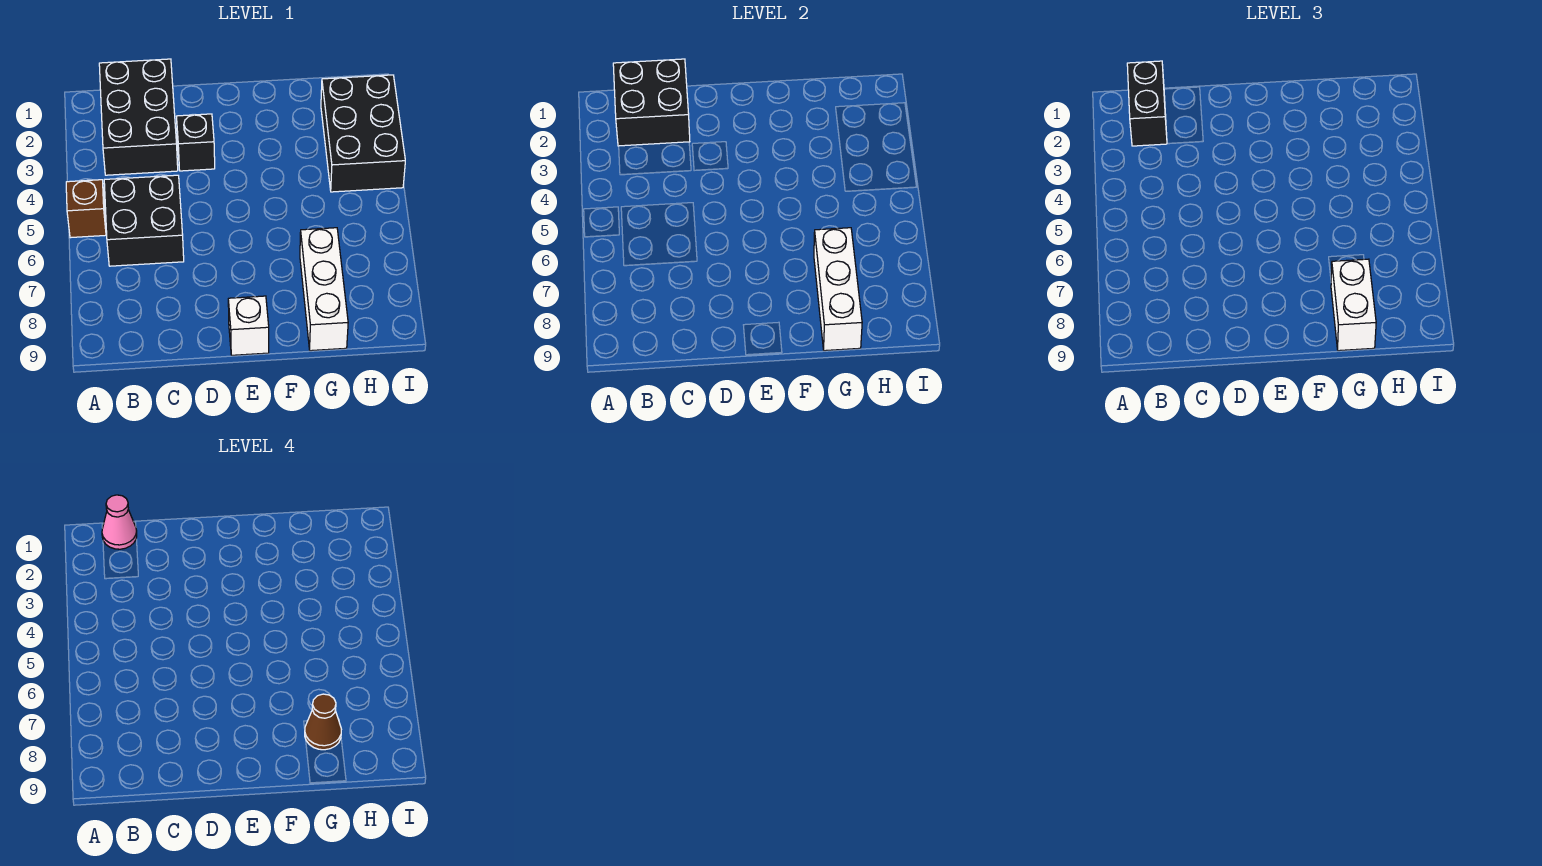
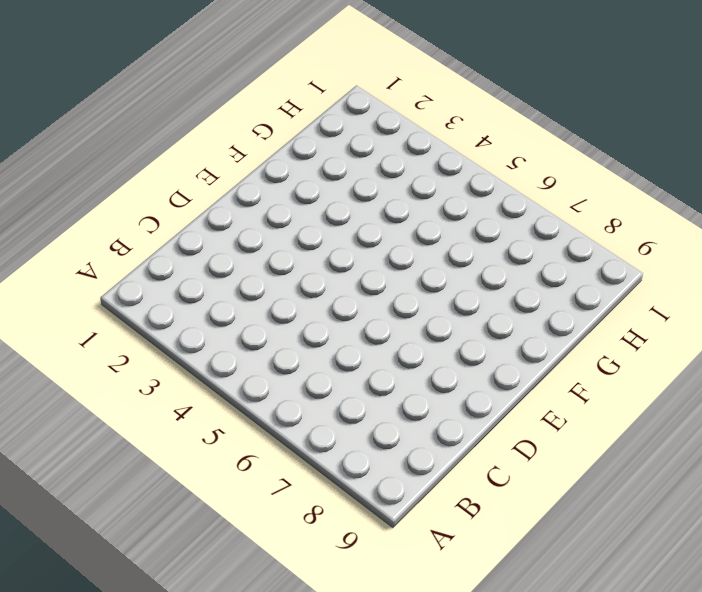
none -> brown 1x1 brick [66,180,106,238]
none -> black 2x3 brick [99,59,178,175]
none -> black 2x2 brick [104,175,184,266]

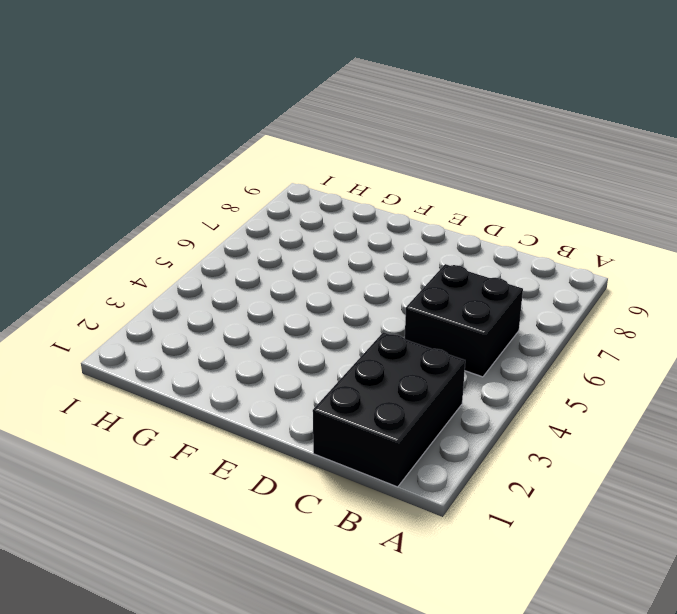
none -> brown 1x1 brick [66,180,106,238]
none -> black 1x1 brick [176,114,215,171]
none -> white 1x1 brick [228,296,269,355]

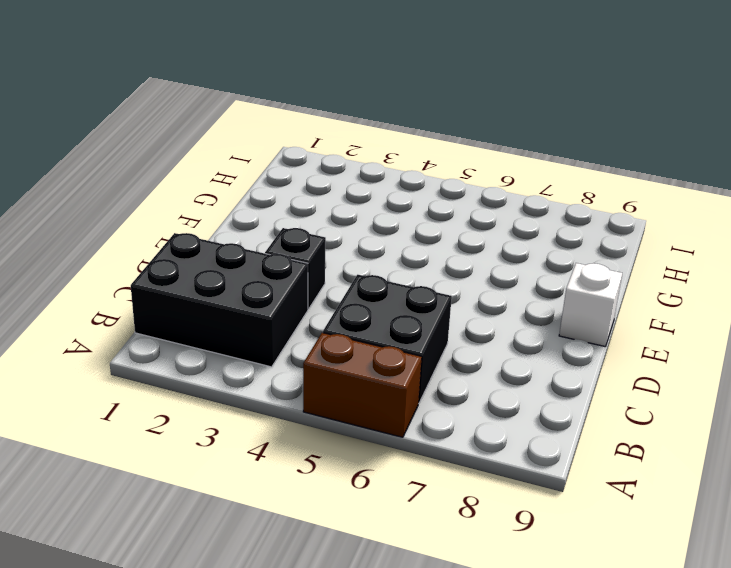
brown 1x2 brick [303,333,422,437] -> brown 1x1 brick [66,180,106,238]
none -> white 1x3 brick [300,228,348,351]
none -> black 2x3 brick [321,75,405,192]
none -> black 2x2 brick [613,59,690,146]

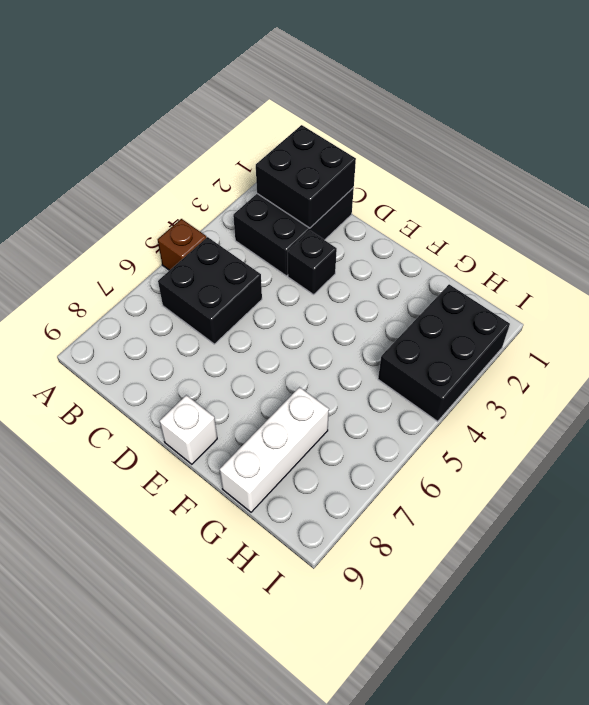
none -> white 1x3 brick [814,228,862,351]
none -> black 1x2 brick [1127,61,1167,146]
none -> white 1x2 brick [1331,259,1376,351]

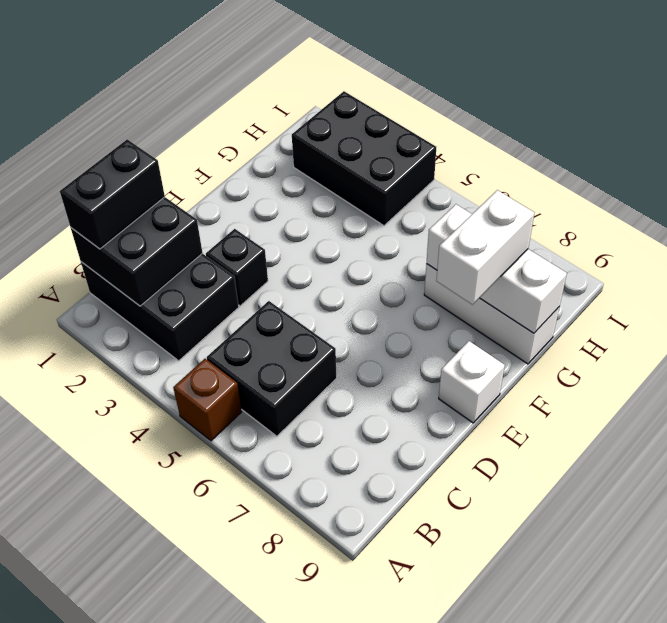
black 1x2 brick [60,139,165,249] -> black 1x2 brick turned to [1127,61,1167,146]
white 1x2 brick [436,190,534,305] -> white 1x2 brick turned to [1331,259,1376,351]
none -> pink 1x1 cone [102,495,137,549]
none -> brown 1x1 cone [305,694,341,750]

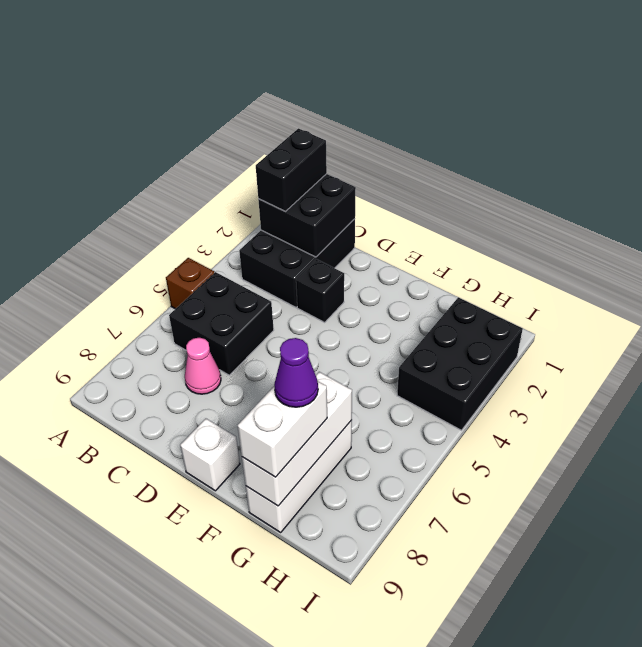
pink 1x1 cone [185,338,221,394] -> pink 1x1 cone moved to [102,495,137,549]
purple 1x1 cone [274,338,318,407] -> brown 1x1 cone [305,694,341,750]

